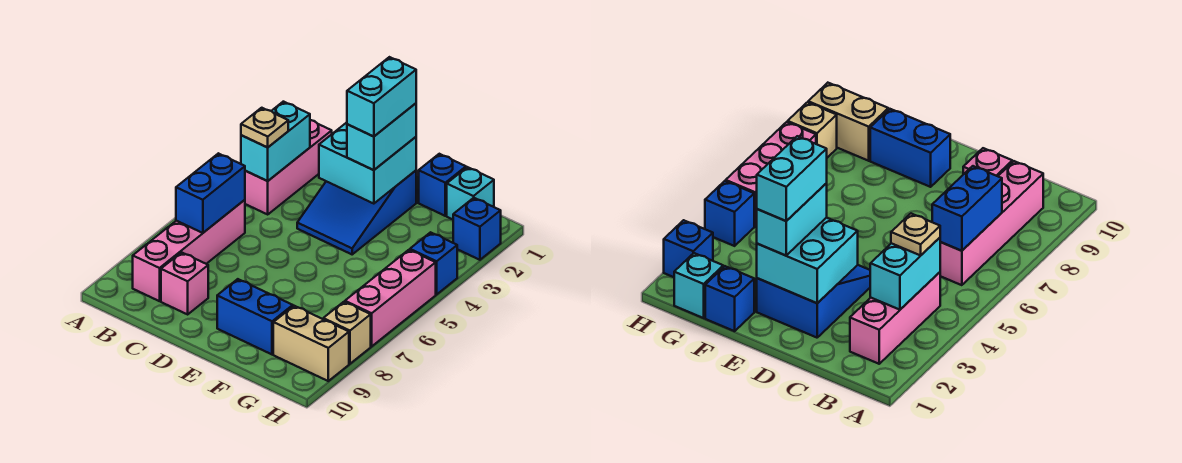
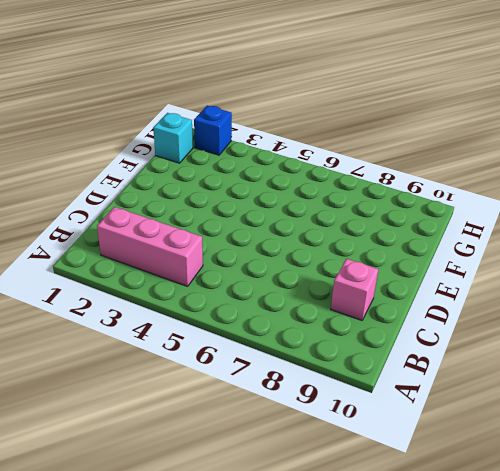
none -> pink 1x4 brick [133,200,245,301]
none -> blue 2x3 slope [297,171,416,254]
none -> blue 1x2 brick [217,279,293,354]

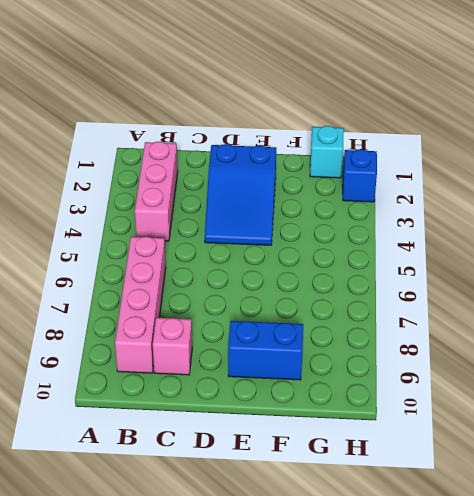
none -> blue 1x1 brick [419,154,466,216]
none -> tan 1x2 brick [273,306,349,381]
none -> blue 1x1 brick [410,232,457,294]

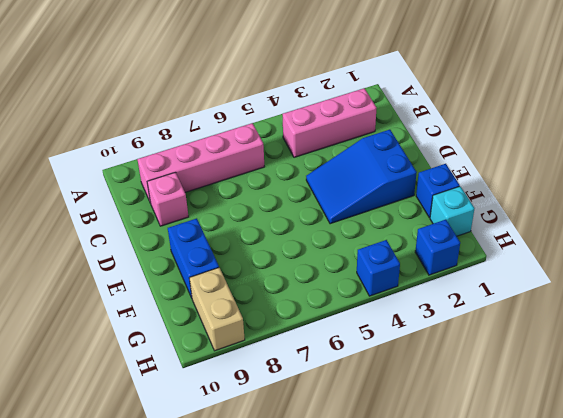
none -> pink 1x3 brick [345,250,436,346]
none -> tan 1x1 brick [323,302,371,364]
none -> cyan 1x2 brick [241,102,310,181]

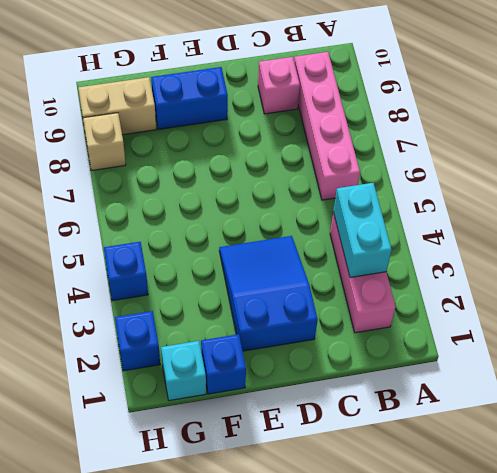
none -> pink 1x3 brick [345,250,436,346]
none -> blue 1x2 brick [176,153,245,233]
none -> cyan 2x2 brick [319,123,416,204]

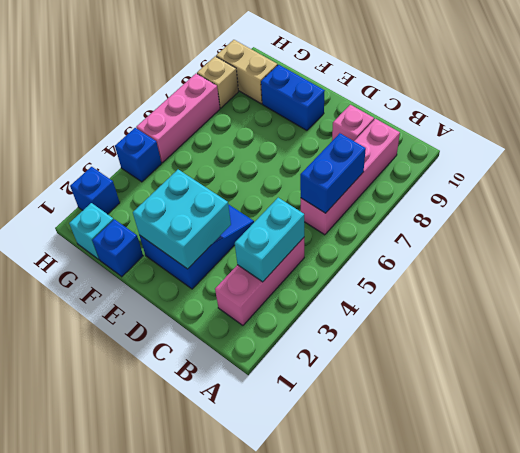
none -> tan 1x1 plate [241,108,288,147]
none -> cyan 1x2 brick [347,103,416,170]
none -> cyan 1x2 brick [347,57,416,137]

